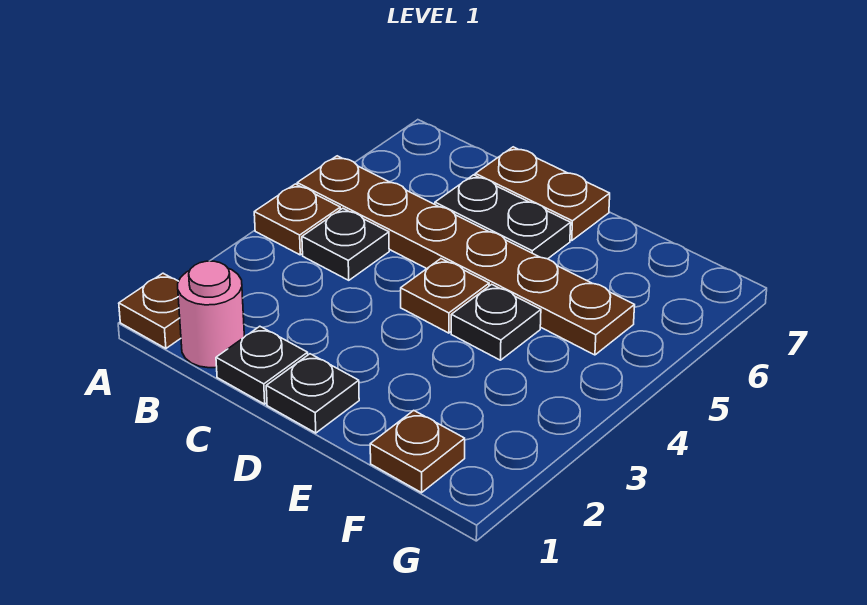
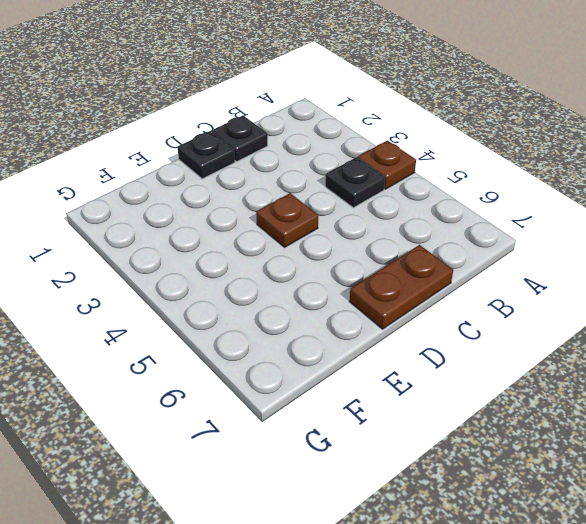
none -> brown 1x1 plate [119,273,181,348]
none -> brown 1x6 plate [297,156,635,355]
none -> pink 1x1 round brick [178,261,244,368]

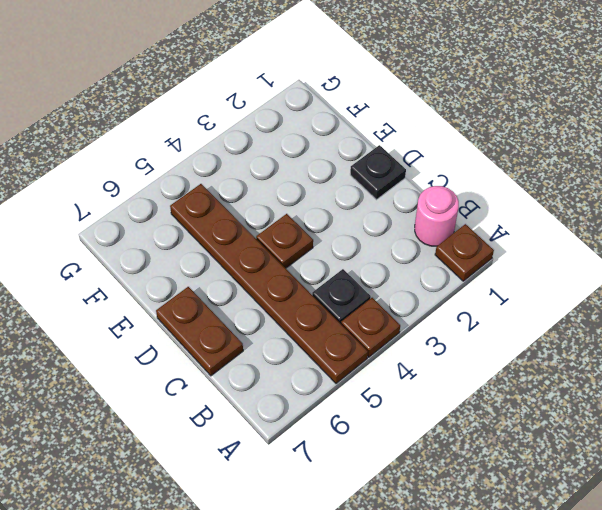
none -> black 1x1 plate [216,326,308,404]
none -> black 1x2 plate [435,175,571,259]
none -> black 1x1 plate [451,284,541,360]

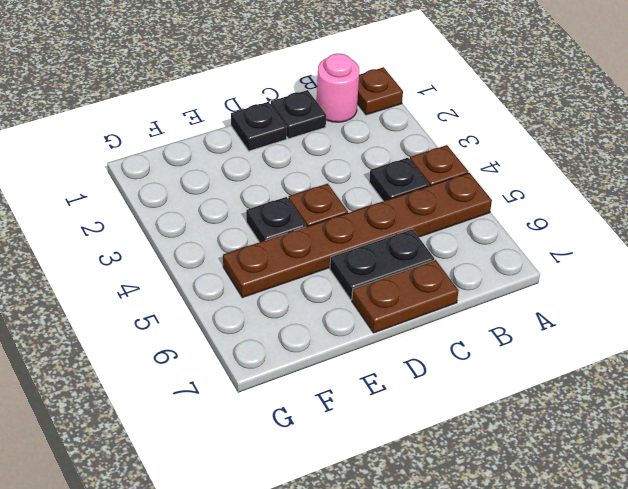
none -> brown 1x1 plate [370,410,465,493]

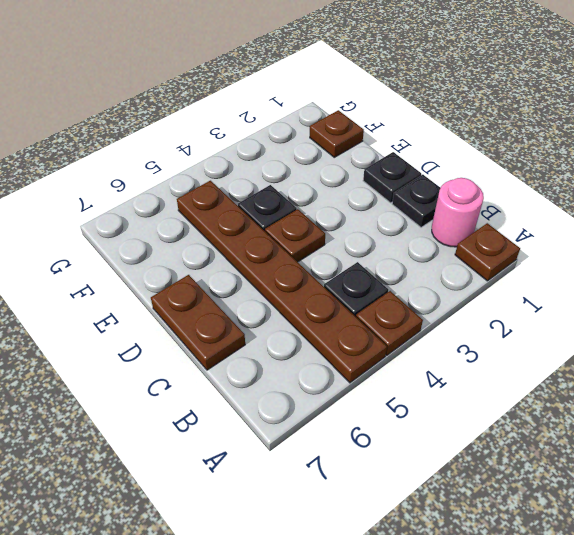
none -> black 1x2 plate [435,175,571,259]

